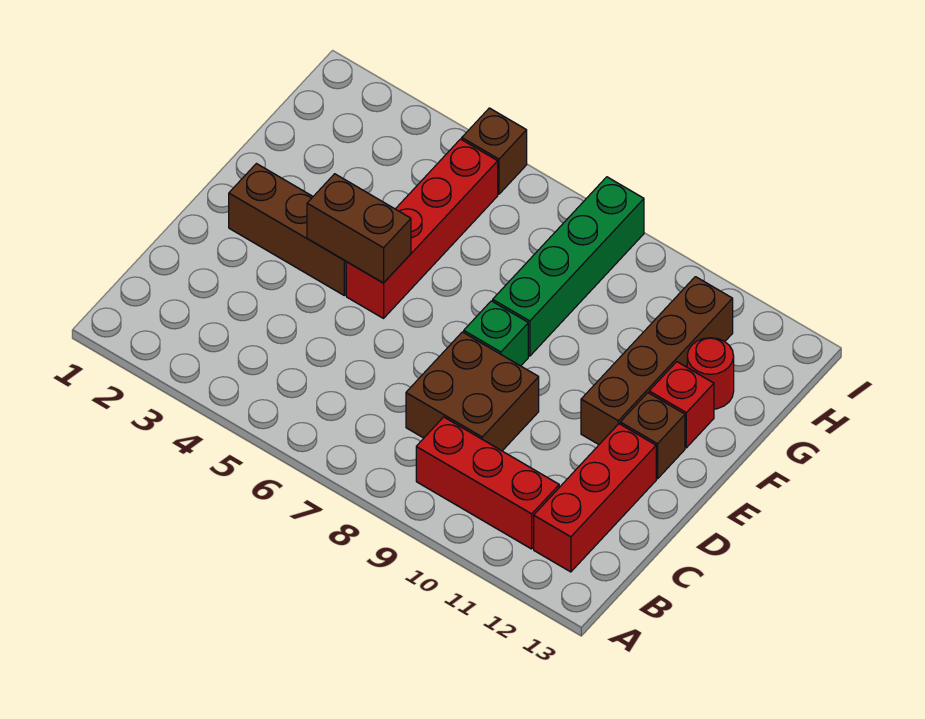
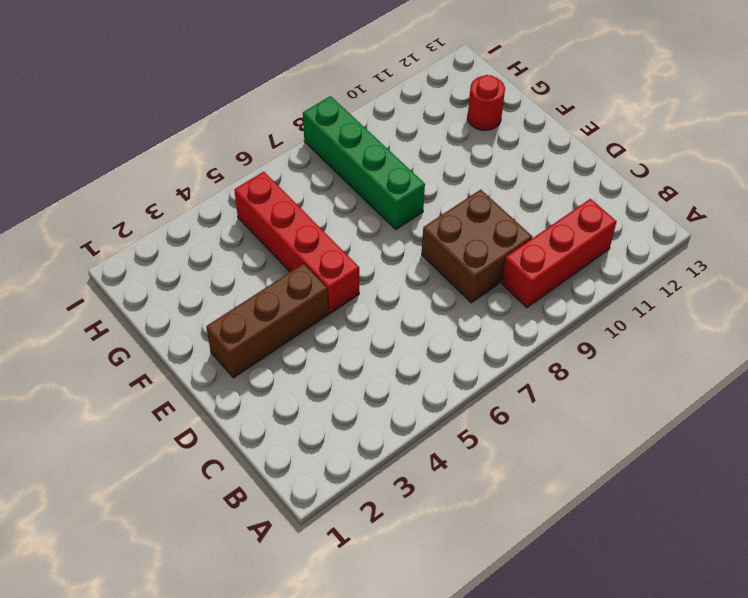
none -> red 1x3 brick [534,424,656,572]
none -> green 1x1 brick [464,301,528,366]
none -> brown 1x4 brick [581,277,733,444]

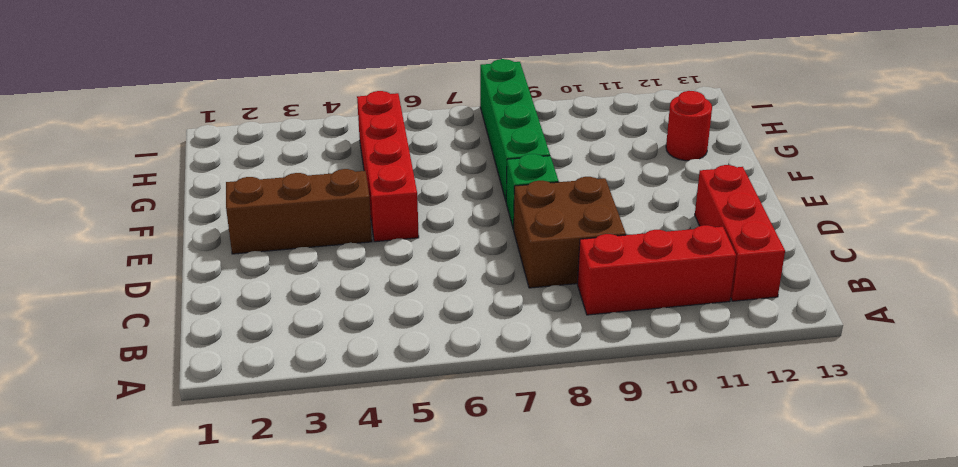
none -> brown 1x4 brick [581,277,733,444]
none -> brown 1x1 brick [620,393,685,479]
none -> red 1x1 brick [649,362,714,448]

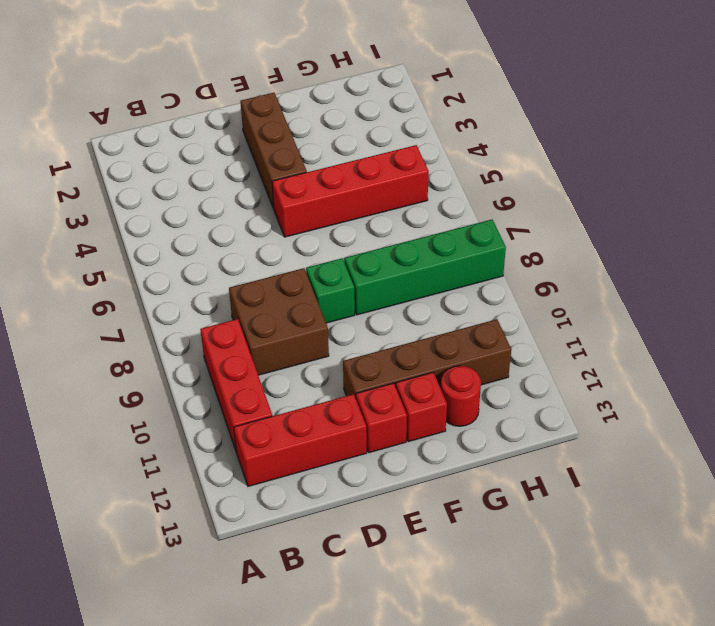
red 1x1 brick [356,383,407,453] -> brown 1x1 brick [620,393,685,479]
none -> brown 1x1 brick [462,108,527,194]
none -> brown 1x2 brick [307,174,411,283]

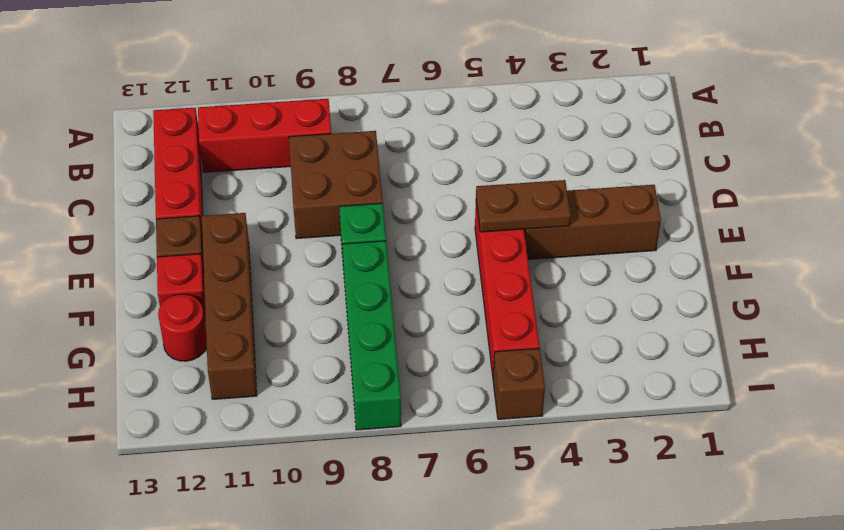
brown 1x2 plate [476,180,571,232] -> brown 1x2 brick [307,174,411,283]

